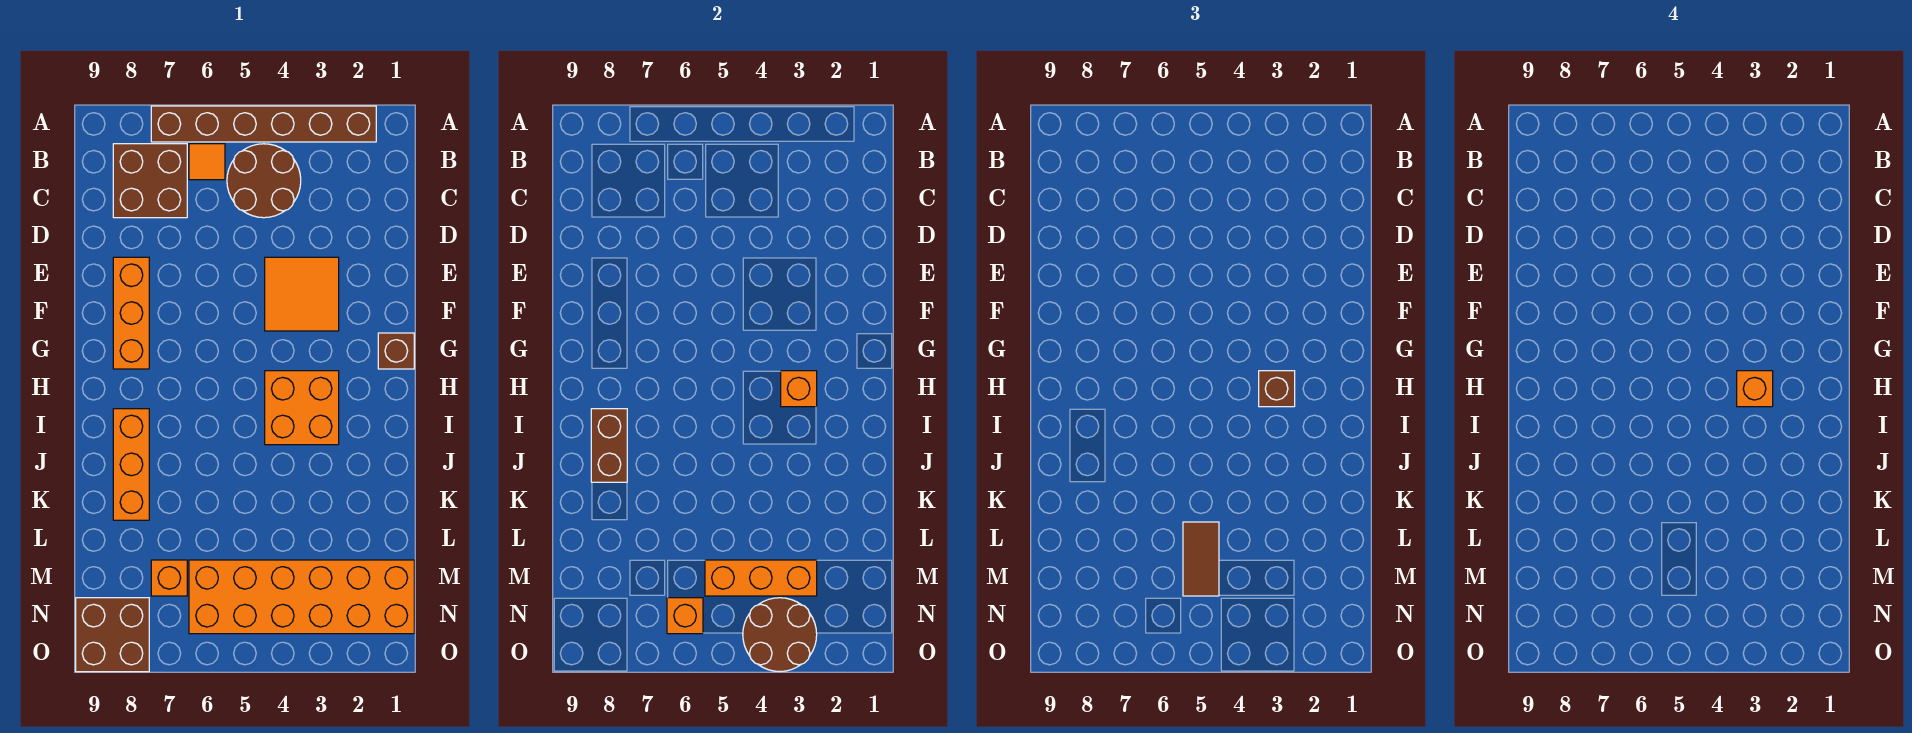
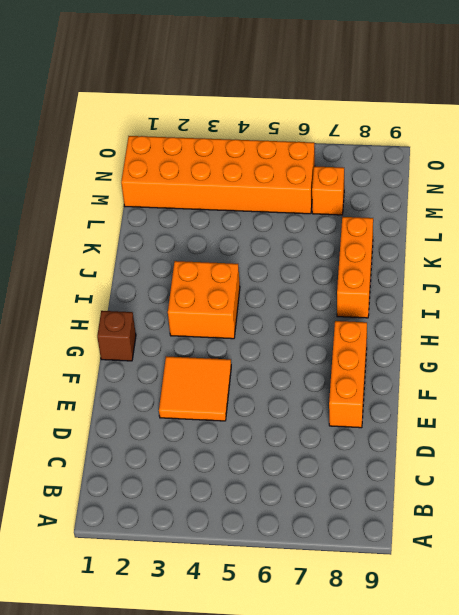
none -> brown 1x6 brick [151,106,376,142]
none -> brown 2x2 round brick [227,144,301,218]
none -> orange 1x1 tile [189,144,225,180]

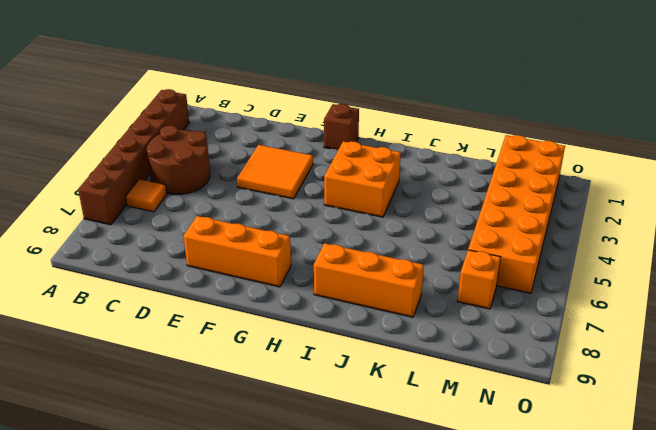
none -> brown 2x2 brick [113,144,187,218]
none -> brown 2x2 brick [76,598,149,672]
none -> orange 1x1 brick [781,371,817,407]

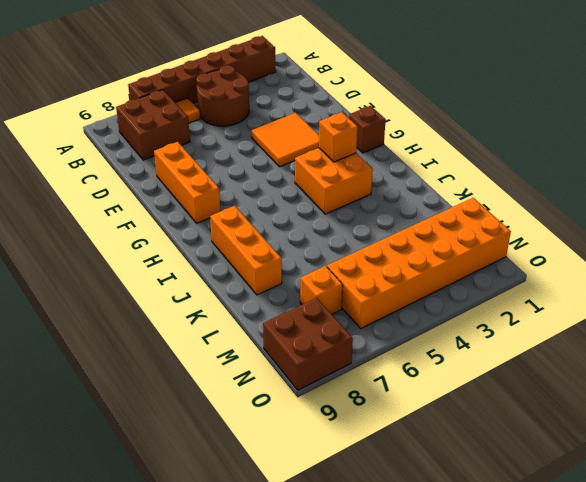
none -> brown 1x2 brick [591,409,627,482]
none -> orange 1x3 brick [705,560,817,596]
none -> brown 2x2 round brick [743,598,817,672]

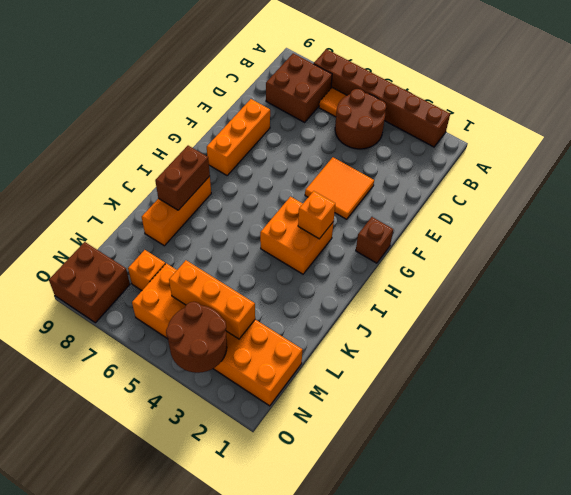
none -> orange 1x1 brick [667,598,703,634]
none -> brown 1x1 brick [1259,371,1295,407]
none -> brown 1x2 tile [1183,522,1219,596]

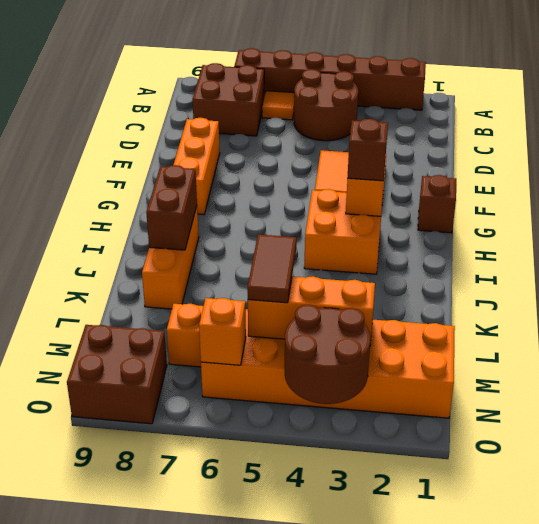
none -> orange 1x1 brick [1737,371,1773,407]

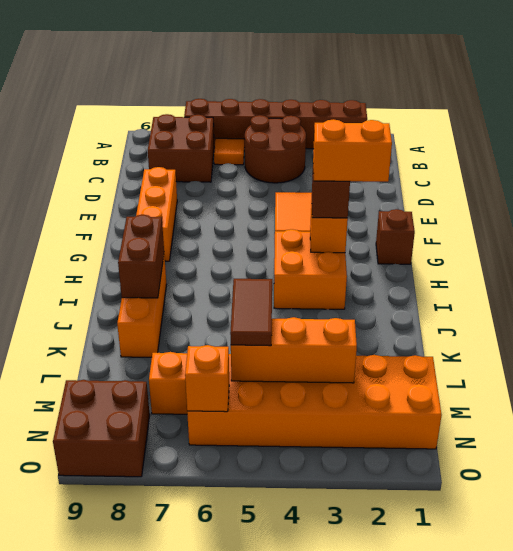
orange 1x2 brick [313,119,392,182] -> orange 1x1 brick [1737,371,1773,407]
none -> brown 2x2 round brick [743,598,817,672]

